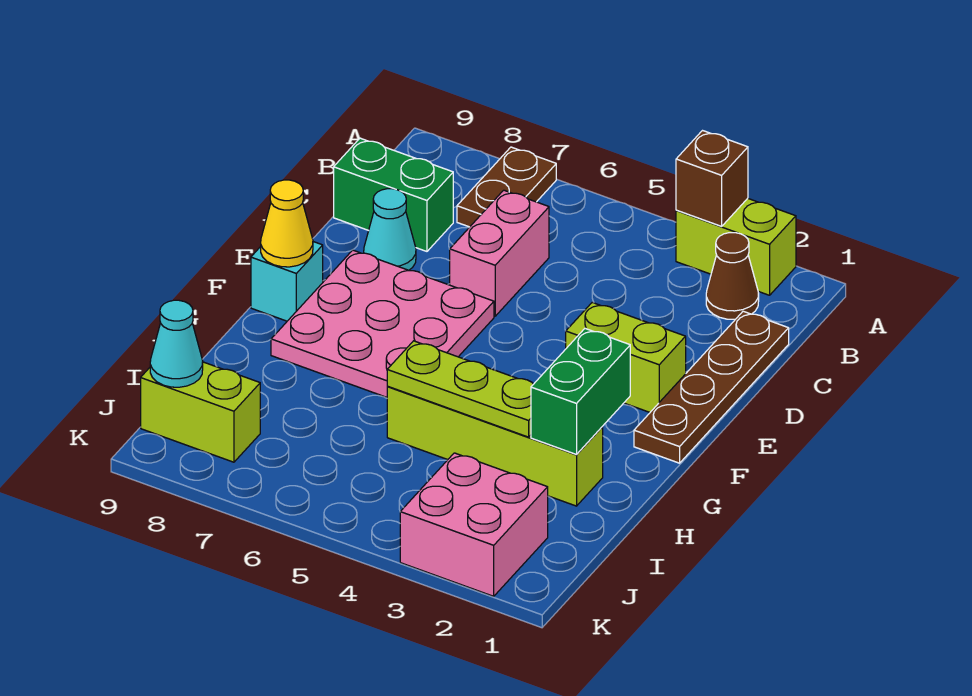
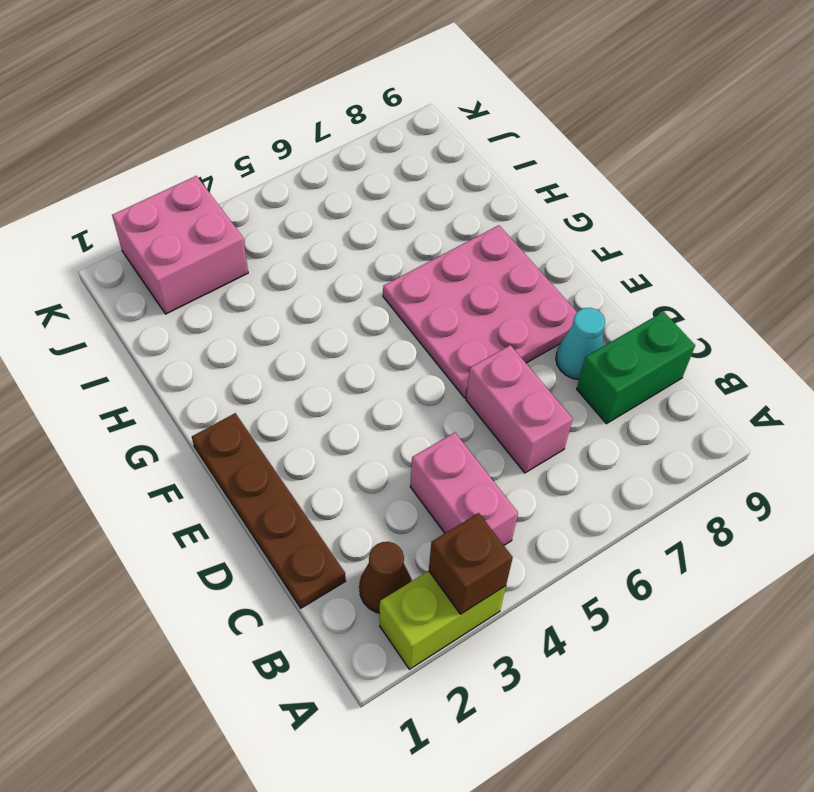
pink 1x2 brick [410,432,518,545] -> none
none -> brown 1x2 plate [457,147,556,227]
none -> lime 1x2 brick [566,303,686,412]
none -> cyan 1x1 brick [251,242,323,321]

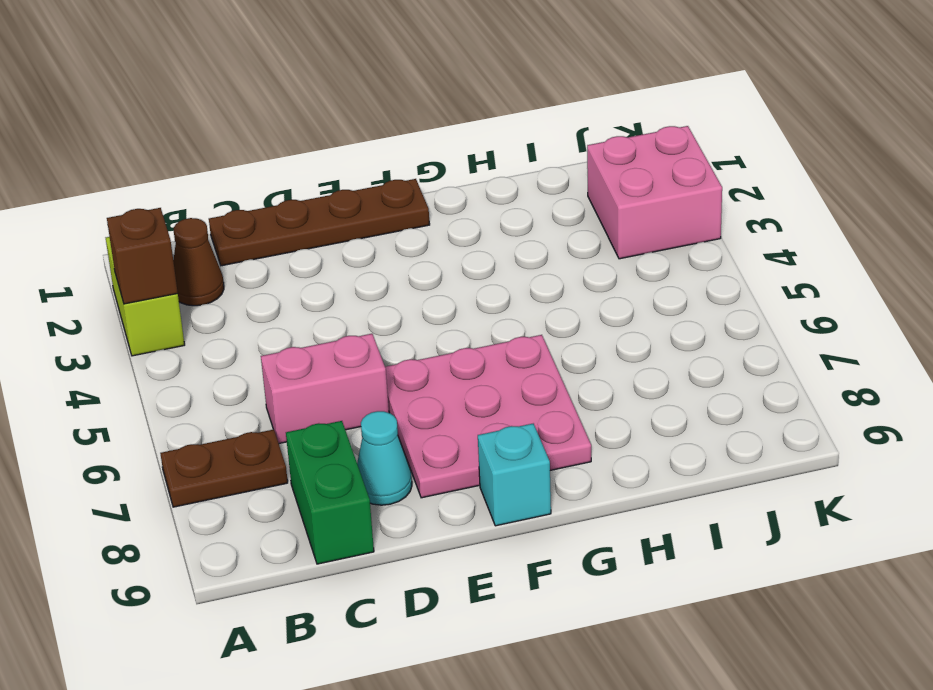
none -> lime 1x2 brick [566,303,686,412]
none -> lime 1x4 brick [387,386,603,506]
none -> lime 1x2 brick [141,362,260,462]

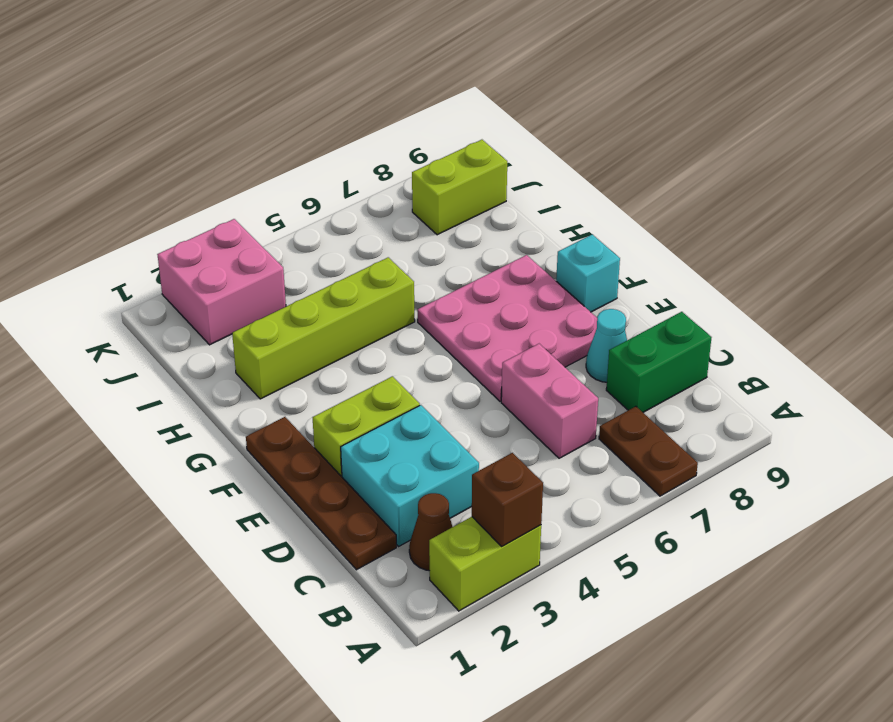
cyan 2x2 brick [341,405,479,547] -> none
none -> yellow 1x1 cone [261,180,313,267]
none -> green 1x2 brick [531,329,630,455]
none -> lime 1x3 plate [387,341,533,437]

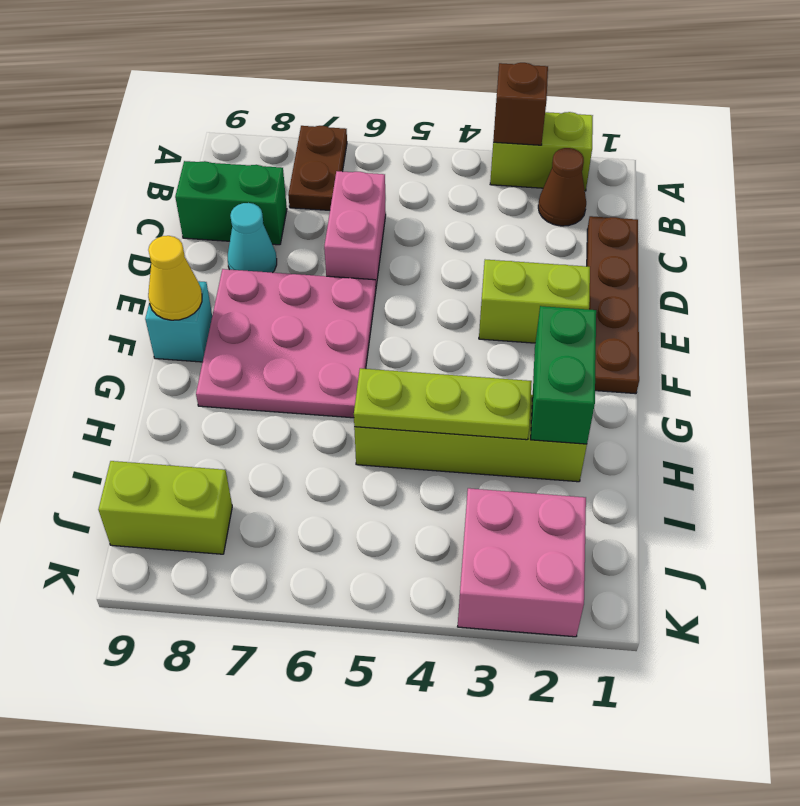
none -> cyan 1x1 cone [150,300,203,387]

